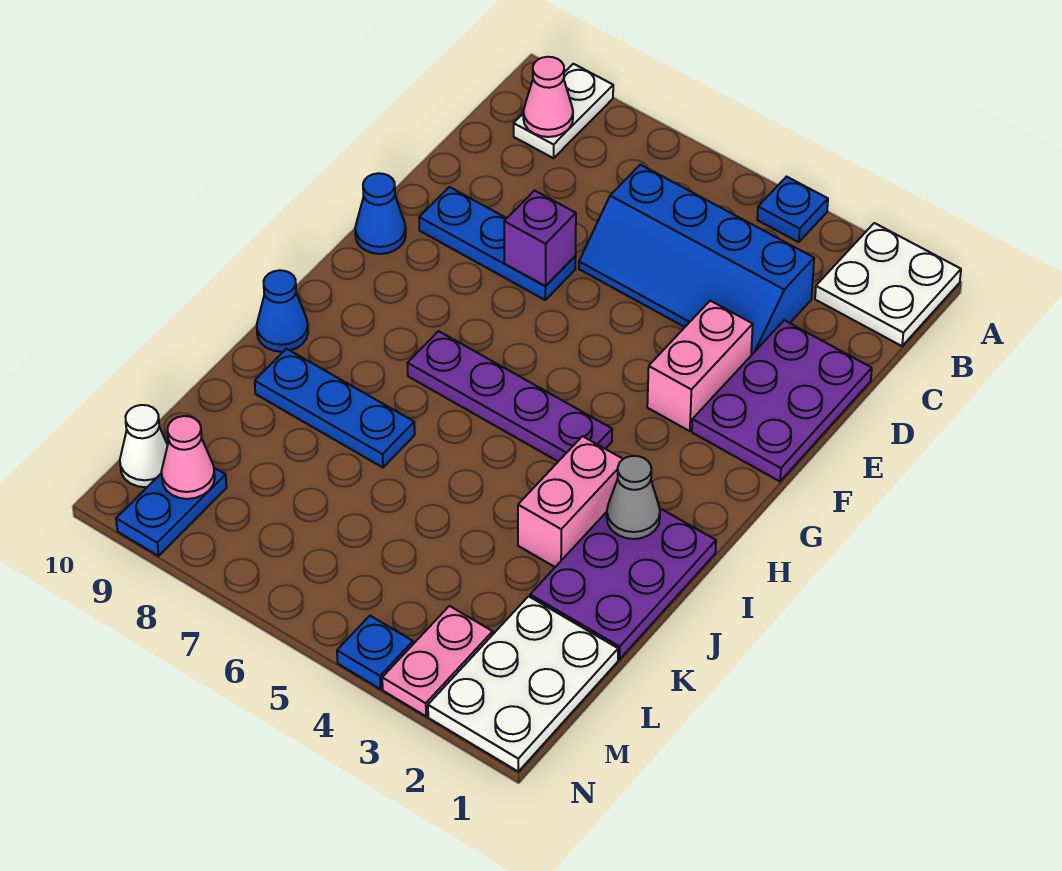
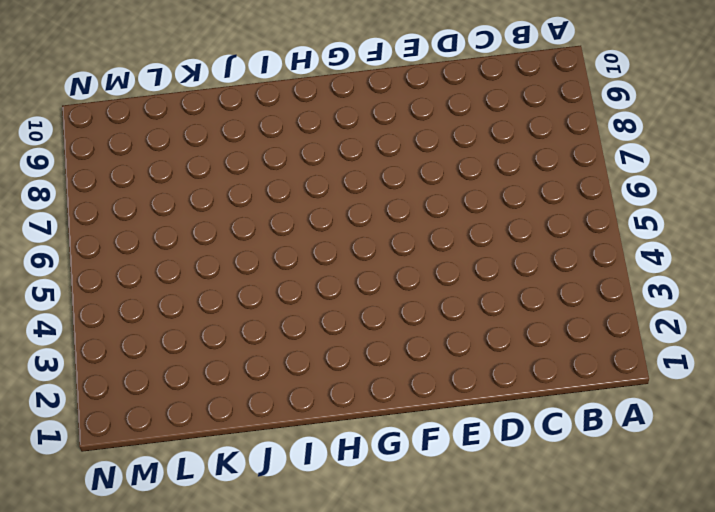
none -> white 2x2 plate [815,223,961,346]
none -> blue 1x1 plate [757,177,828,242]
none -> white 1x2 plate [514,64,613,158]

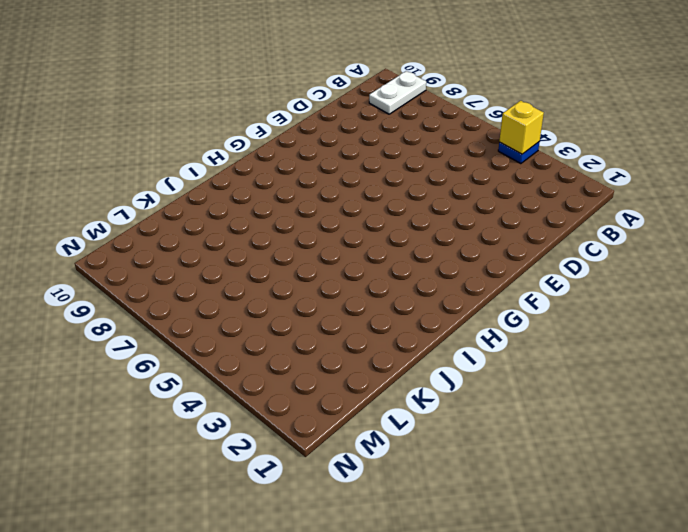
yellow 1x1 brick [499,101,544,154] -> none
none -> white 2x2 plate [815,223,961,346]
none -> blue 2x4 slope [579,165,814,355]
none -> purple 2x3 plate [692,320,872,481]

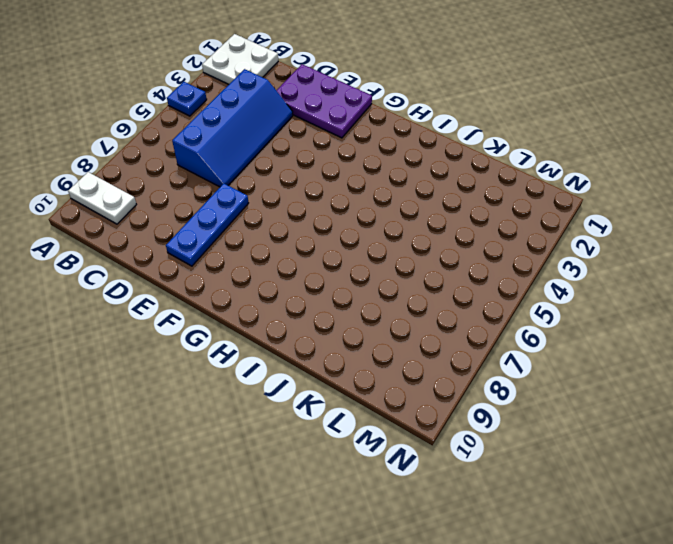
none -> pink 1x2 brick [647,301,753,431]
none -> blue 1x1 cone [355,173,406,254]
none -> purple 1x4 plate [407,331,612,462]

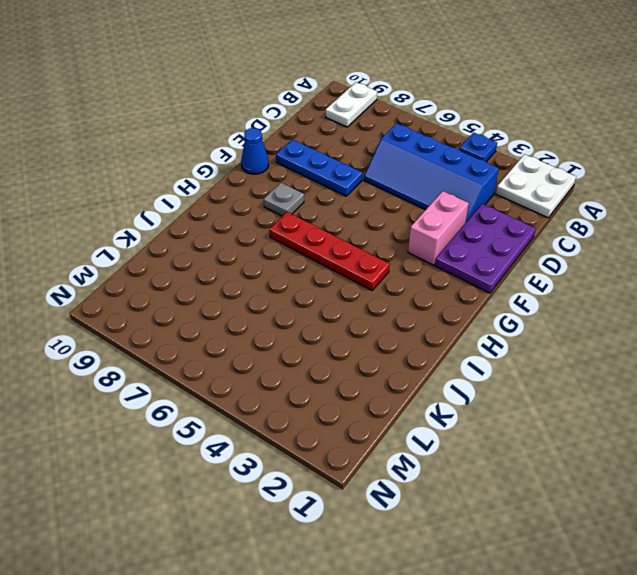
grey 1x1 plate [264,183,304,216] -> none
red 1x4 plate [269,212,390,290] -> purple 1x4 plate [407,331,612,462]
none -> purple 2x3 plate [530,508,716,659]
none -> pink 1x2 brick [518,436,623,567]
none -> blue 1x1 cone [257,270,308,352]

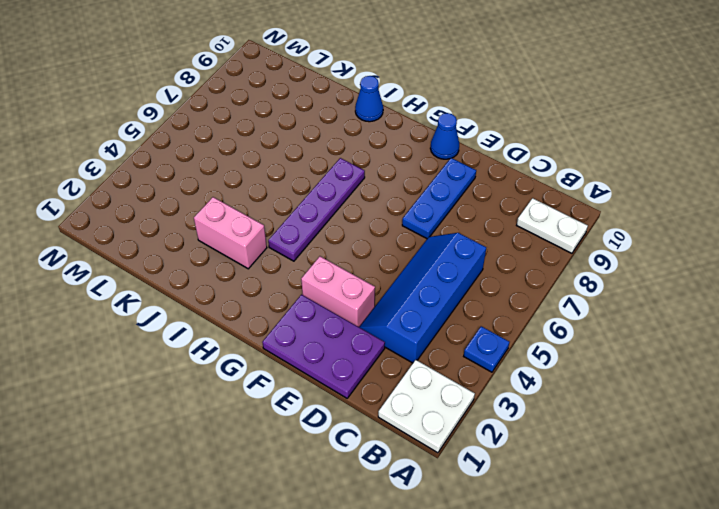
none -> purple 2x3 plate [530,508,716,659]
none -> blue 1x3 plate [255,349,415,468]
none -> white 2x3 plate [428,596,618,771]

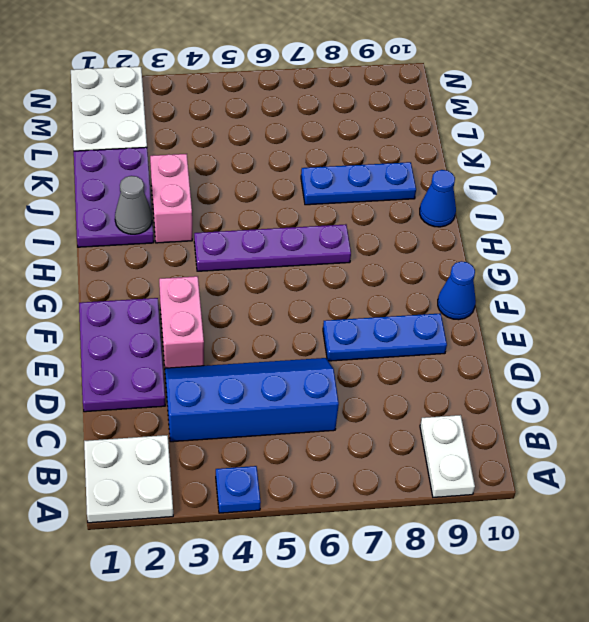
none -> pink 1x2 plate [382,606,493,716]
none -> blue 1x2 plate [116,468,227,556]
none -> white 1x1 cone [120,405,168,487]

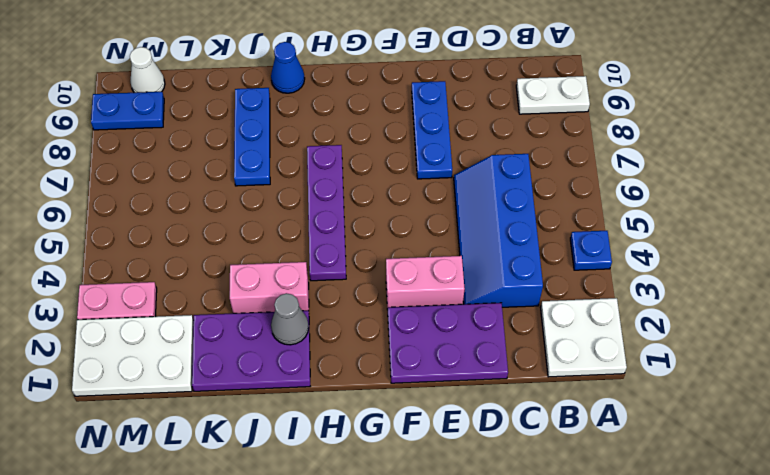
none -> blue 1x1 cone [355,173,406,254]
none -> blue 1x1 plate [337,616,413,689]
none -> pink 1x1 cone [523,57,573,137]

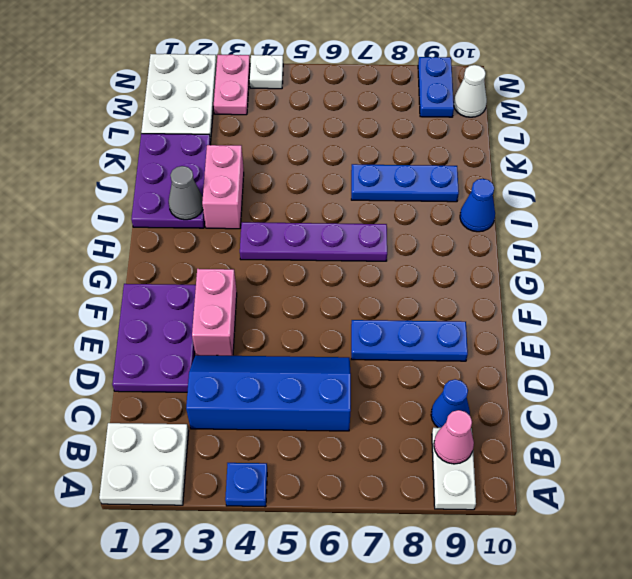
blue 1x1 cone [431,379,470,428] -> blue 1x1 cone moved to [355,173,406,254]
white 1x1 plate [250,55,283,89] -> blue 1x1 plate [337,616,413,689]
none -> purple 1x1 brick [504,191,576,286]
none -> pink 1x1 cone [161,416,215,499]

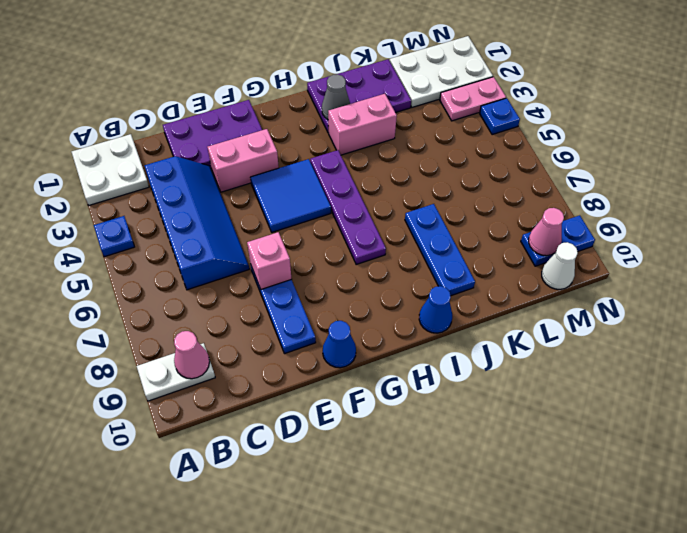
pink 1x1 brick [247,232,291,289] -> purple 1x1 brick [504,191,576,286]
blue 2x2 tile [250,159,331,232] -> none

